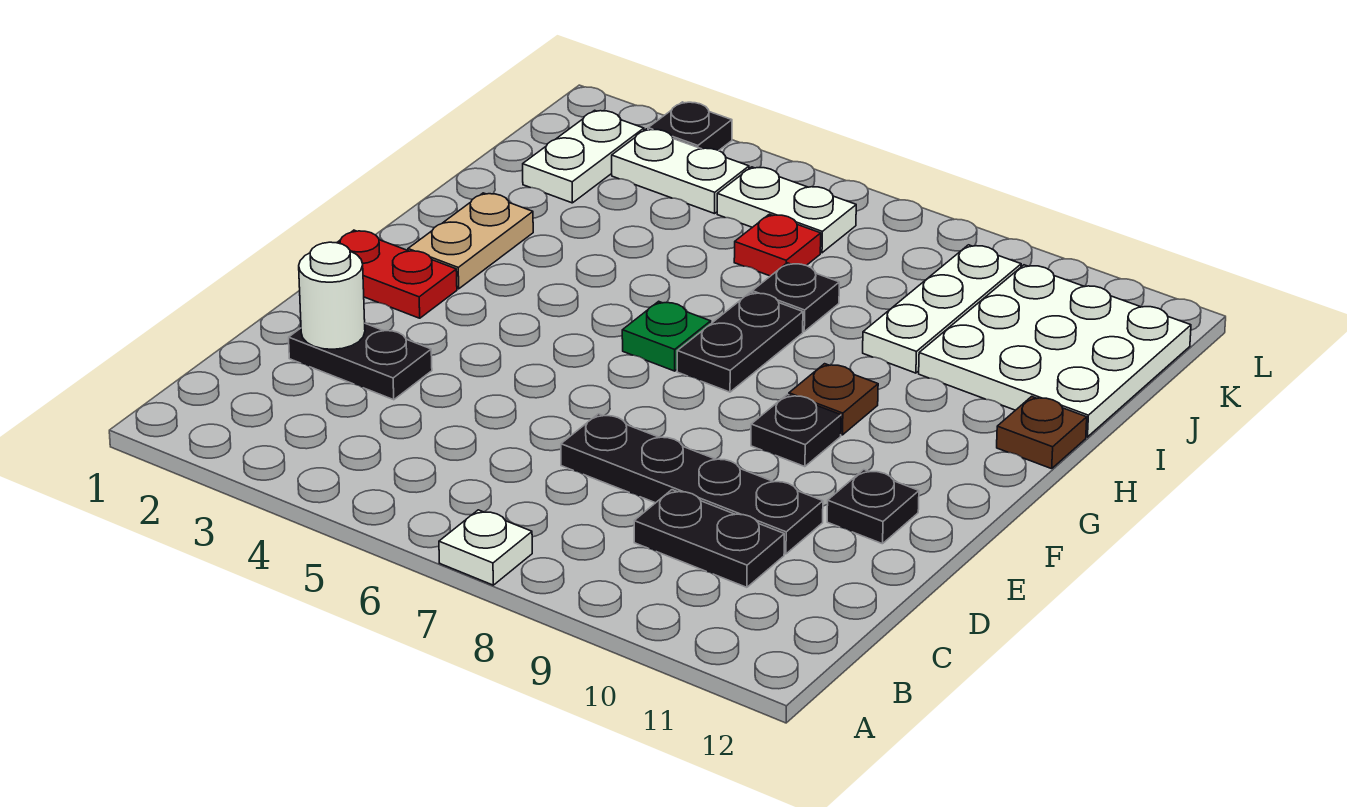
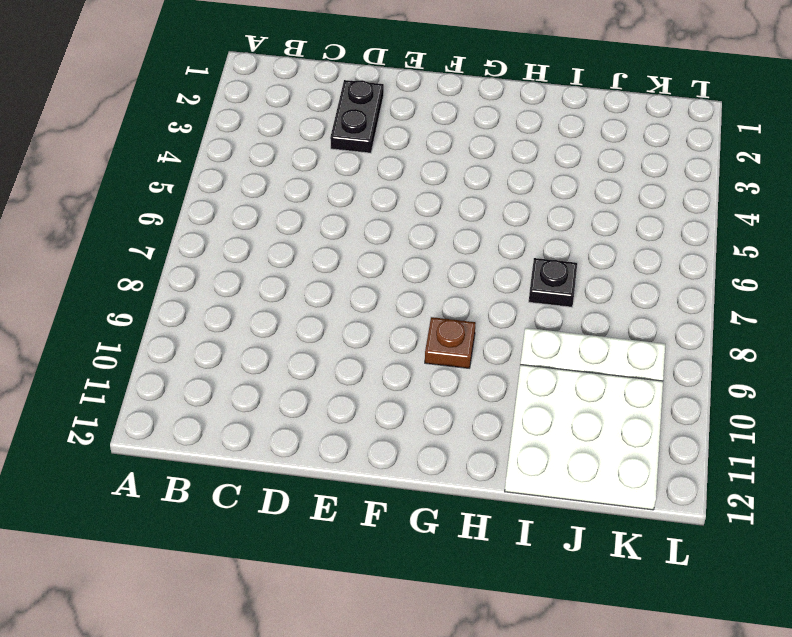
none -> white 1x1 plate [439,510,532,585]
none -> black 1x2 plate [634,490,784,587]
none -> black 1x4 plate [561,414,823,554]

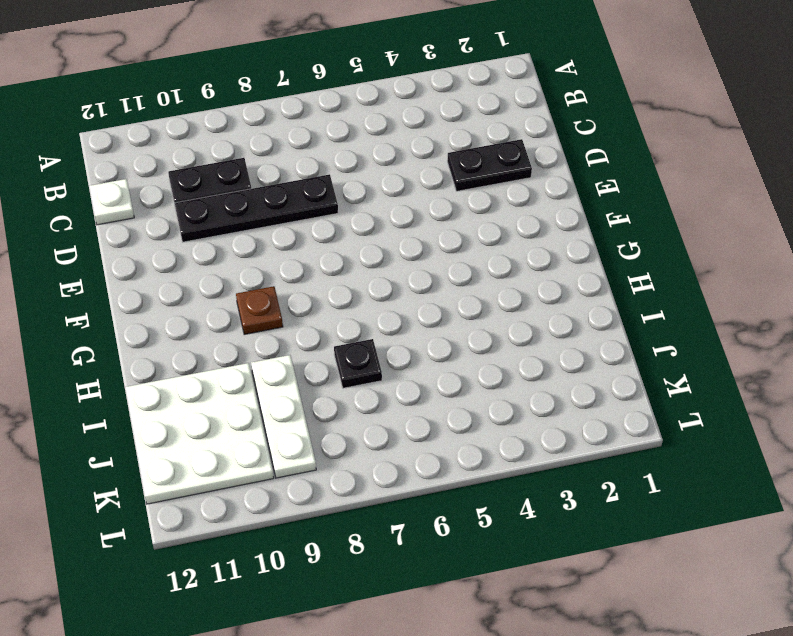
white 1x1 plate [89,179,134,225] -> white 1x1 plate moved to [439,510,532,585]
none -> black 1x1 plate [827,470,919,544]
none -> red 1x2 plate [337,230,457,318]
none -> black 1x1 plate [751,394,841,467]

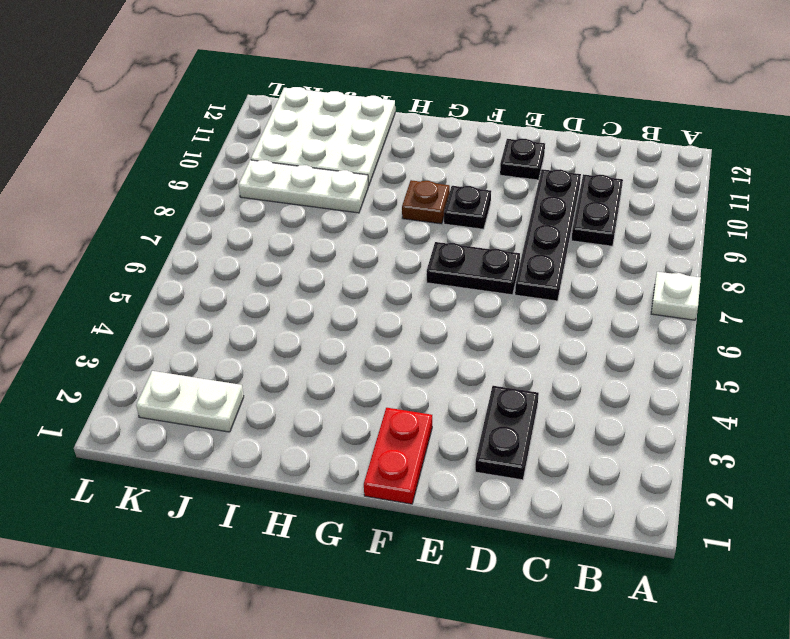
black 1x2 plate [427,242,520,295] -> black 1x2 plate moved to [677,292,803,392]
none -> tan 1x2 plate [408,193,533,289]
none -> green 1x1 plate [622,301,711,371]
none -> brown 1x1 plate [997,396,1087,469]

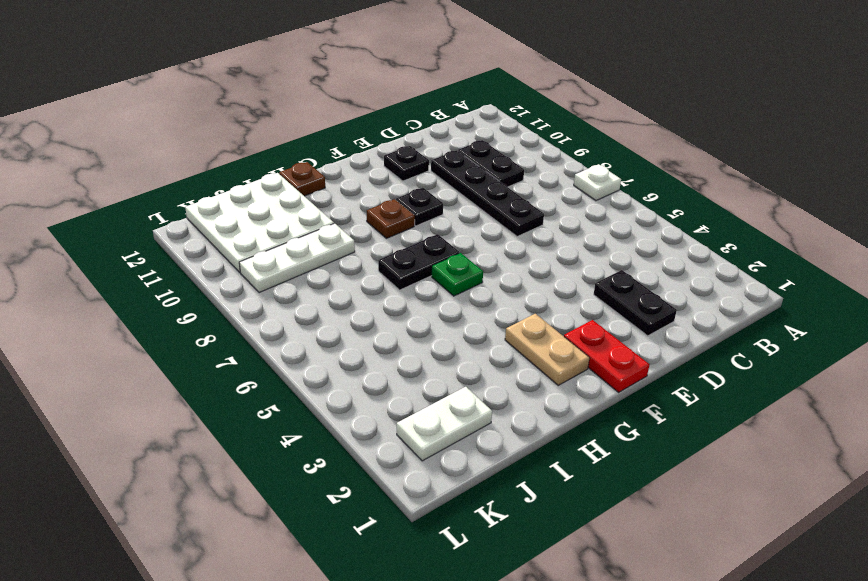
tan 1x2 plate [505,314,589,385] -> tan 1x2 plate turned to [408,193,533,289]
none -> black 1x1 plate [752,263,839,331]
none -> red 1x1 plate [734,214,821,276]
none -> white 1x2 plate [612,129,749,214]

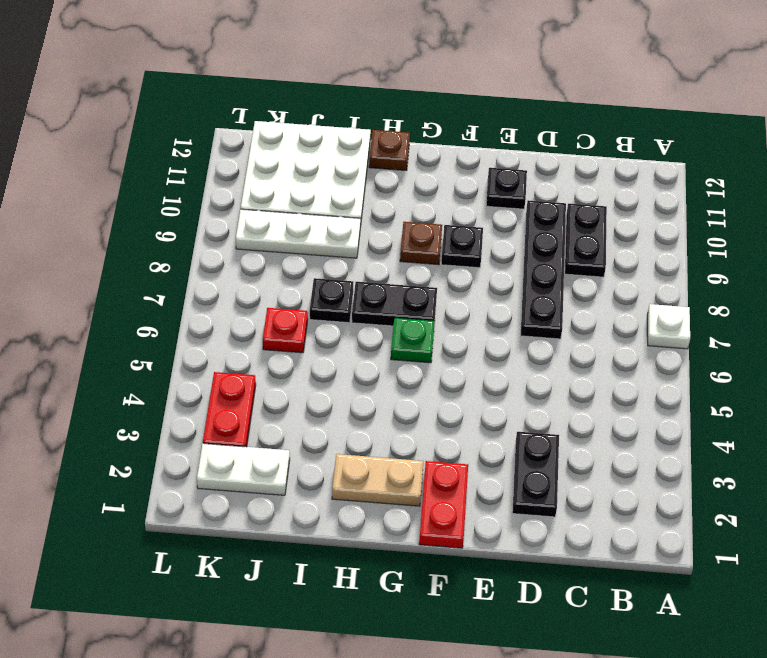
red 1x2 plate [203,372,256,447] -> white 1x2 plate [612,129,749,214]
none -> white 1x2 plate [717,167,856,253]
none -> black 1x1 plate [648,102,732,151]
none -> white 1x1 round brick [299,242,365,349]

